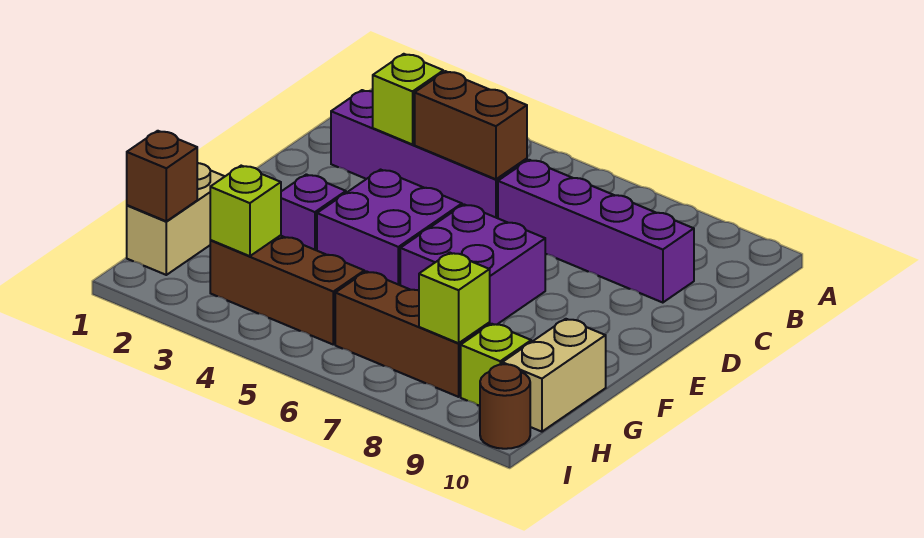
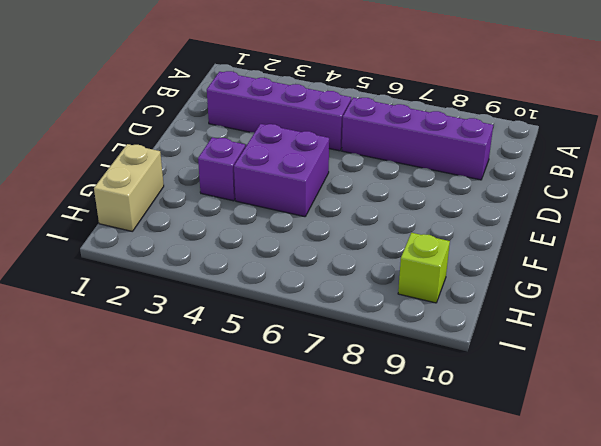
none -> purple 2x2 brick [400,205,545,325]
none -> tan 1x2 brick [502,319,606,432]
none -> brown 1x3 brick [210,235,364,344]

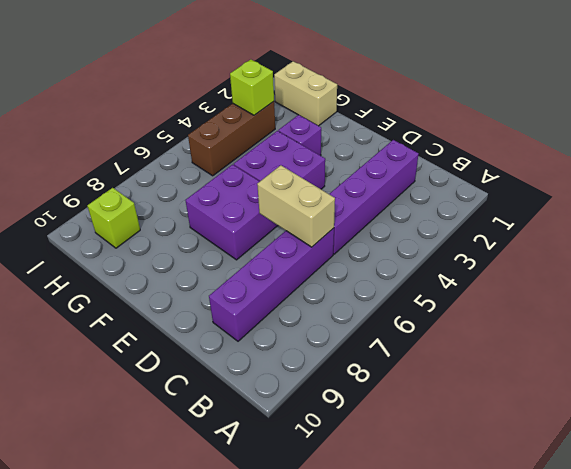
tan 1x2 brick [257,165,335,247] -> tan 1x2 brick moved to [502,319,606,432]
none -> brown 1x3 brick [335,271,490,397]
none -> brown 1x1 round brick [480,364,530,449]
none -> lime 1x1 brick [373,54,443,144]

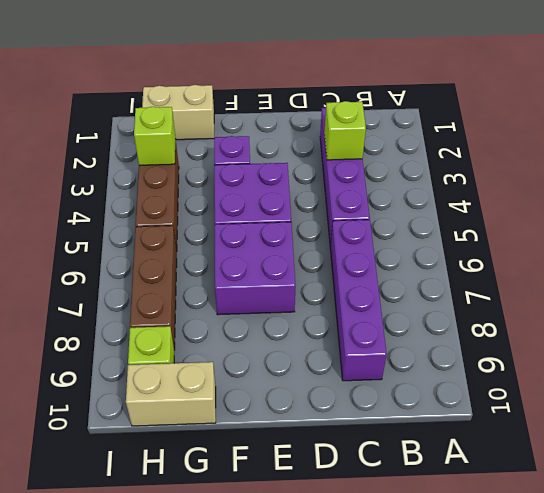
none -> brown 1x1 round brick [480,364,530,449]
none -> brown 1x2 brick [415,71,527,179]
none -> brown 1x1 brick [127,131,197,221]

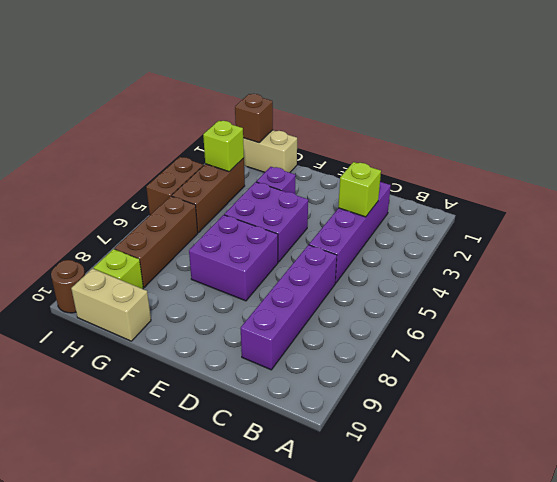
brown 1x2 brick [146,157,203,215] -> brown 1x2 brick moved to [415,71,527,179]
none -> lime 1x1 brick [419,253,490,343]

